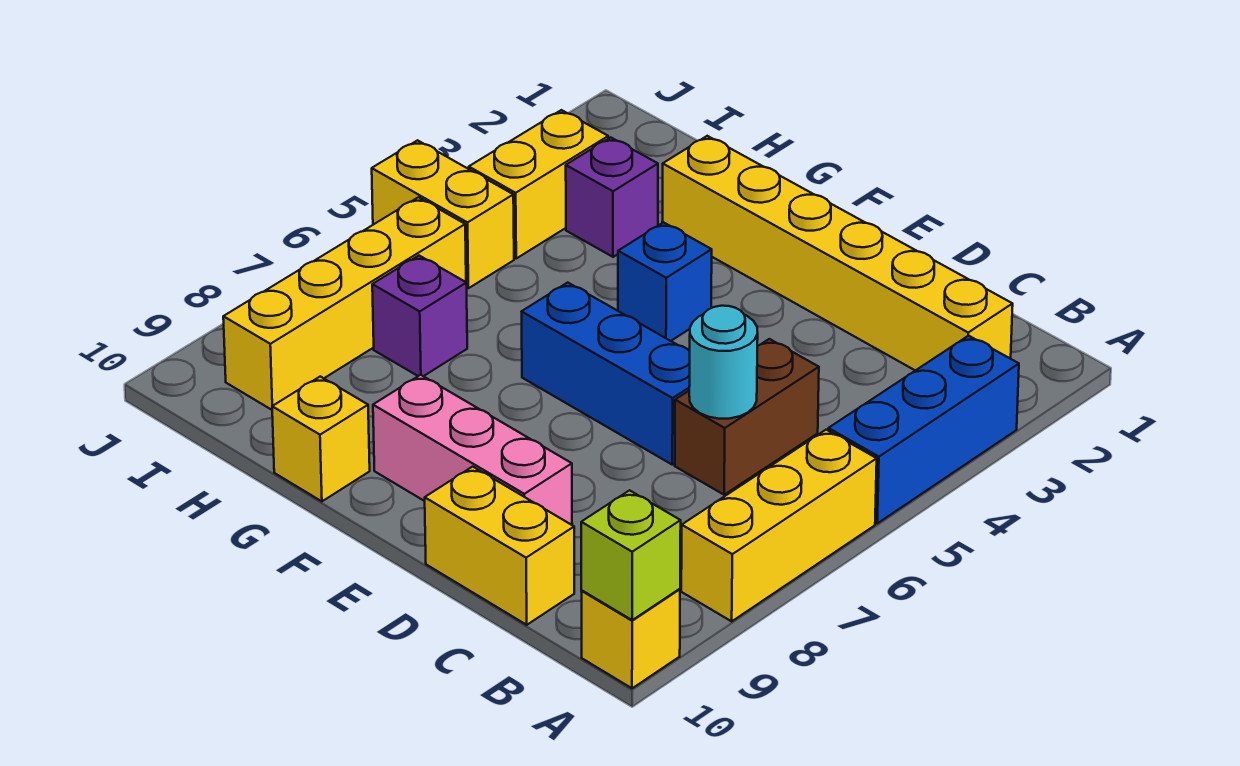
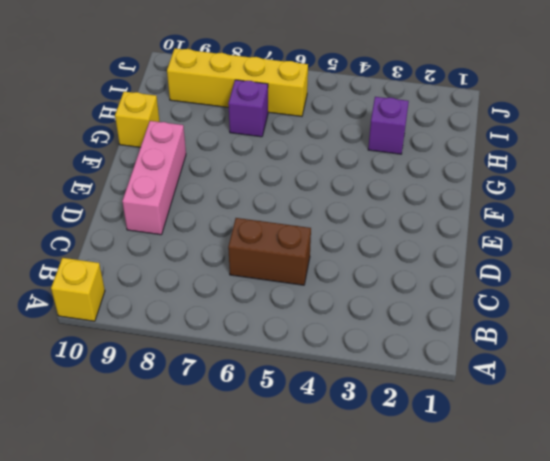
none -> blue 1x3 brick [828,336,1019,523]
none -> yellow 1x3 brick [681,430,877,621]
none -> yellow 1x6 brick [662,136,1013,371]

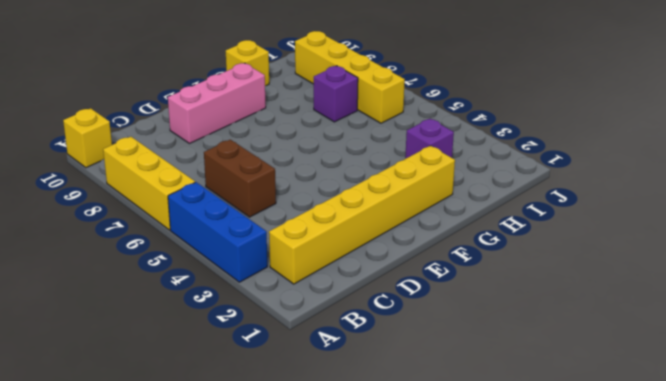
none -> yellow 1x2 brick [425,467,574,625]
none -> blue 1x3 brick [522,283,690,465]
none -> blue 1x1 brick [618,222,712,341]

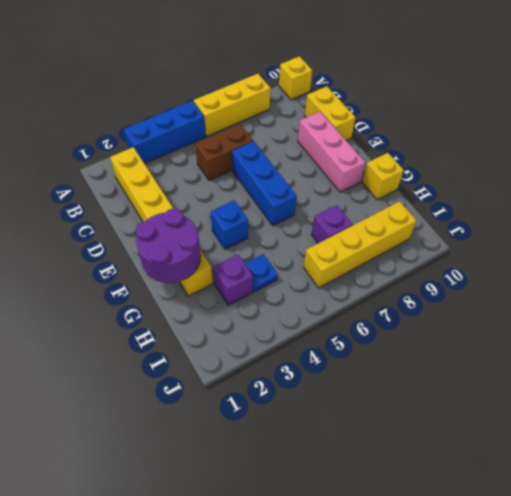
purple 2x2 round brick [136,208,201,283] -> none
blue 1x1 plate [245,254,278,292] -> none
none -> yellow 1x2 brick [469,110,608,258]
none -> yellow 1x2 brick [372,140,514,288]
none -> lime 1x1 brick [581,490,681,620]

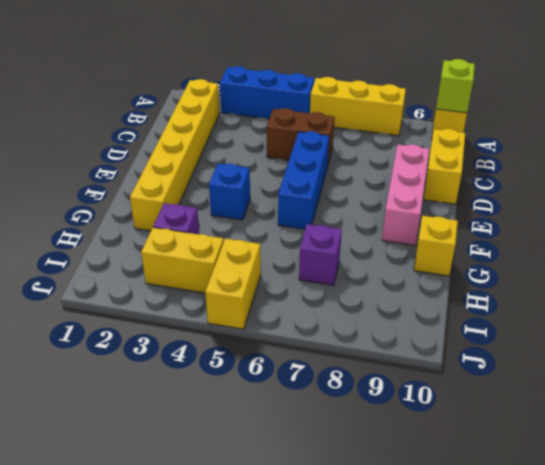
none -> yellow 1x4 brick [223,197,466,410]
none -> cyan 1x1 round brick [689,306,758,419]

